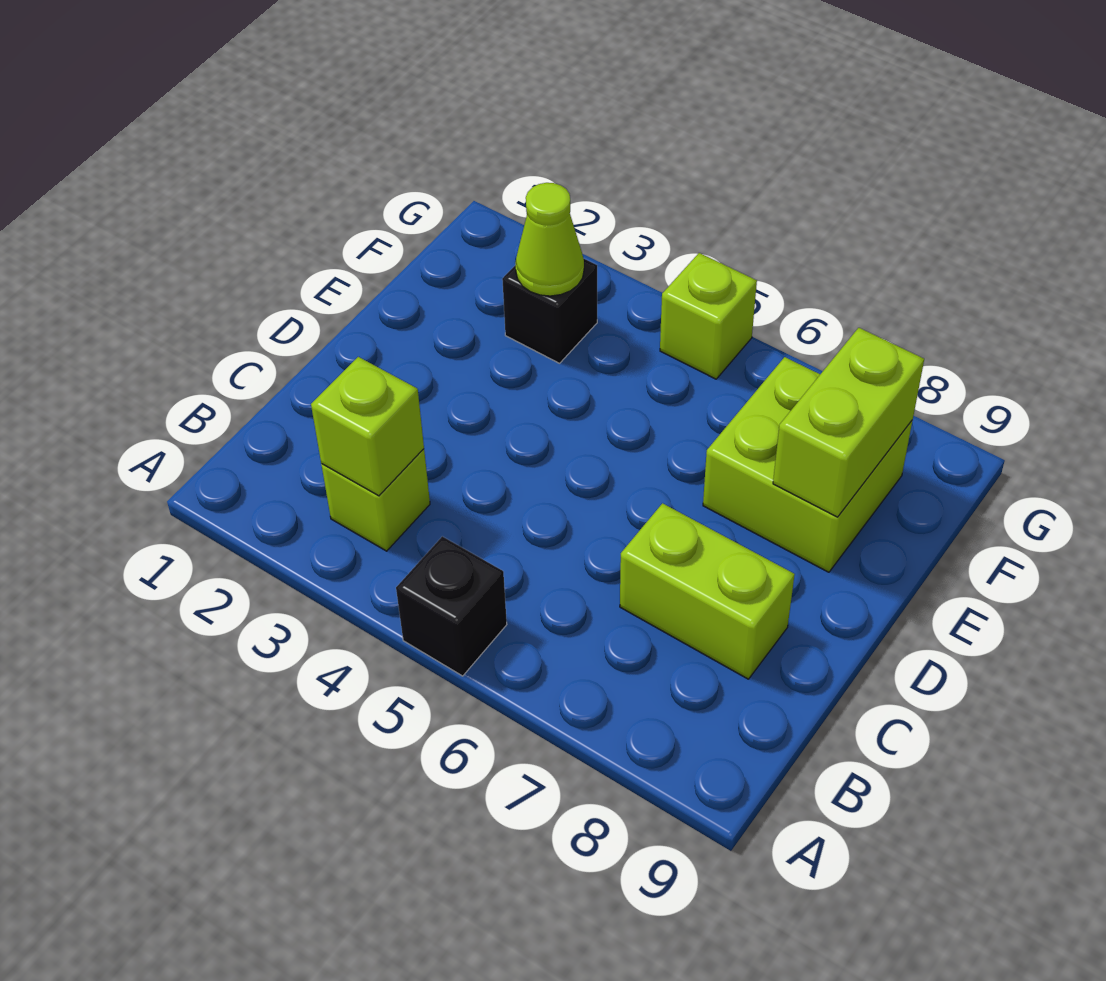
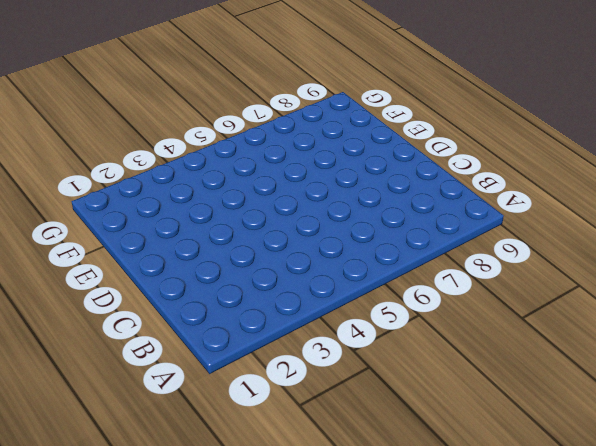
none -> black 1x1 brick [396,536,507,676]
none -> lime 1x1 brick [321,449,430,551]

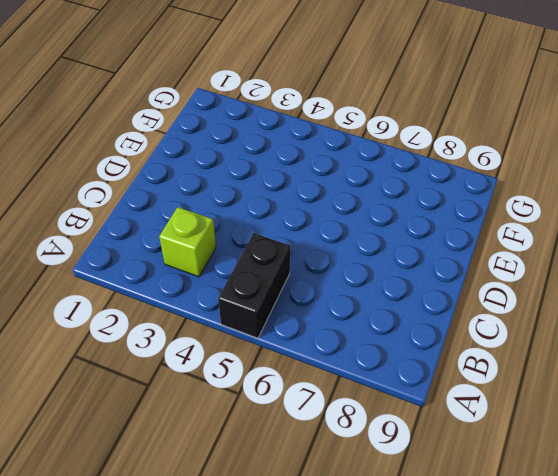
black 1x2 brick [218,233,291,338] -> black 1x1 brick [396,536,507,676]
none -> lime 1x2 brick [620,503,795,679]
none -> lime 2x2 brick [703,357,913,572]

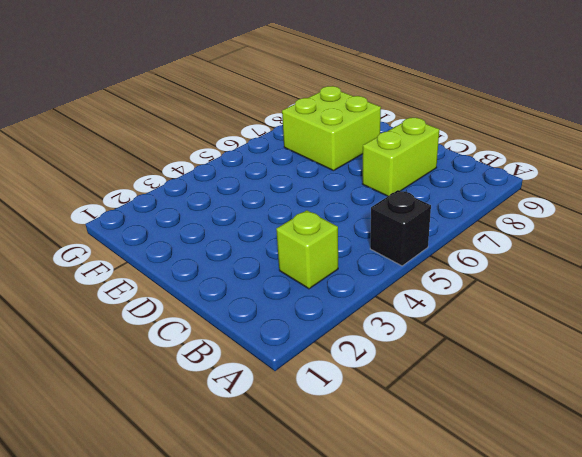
none -> black 1x1 brick [502,259,597,363]
none -> lime 1x1 brick [660,253,757,379]

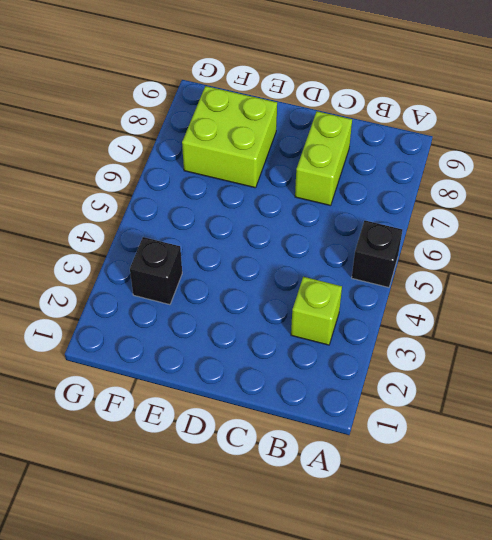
none -> lime 1x1 brick [660,253,757,379]
none -> lime 1x1 brick [311,357,424,496]

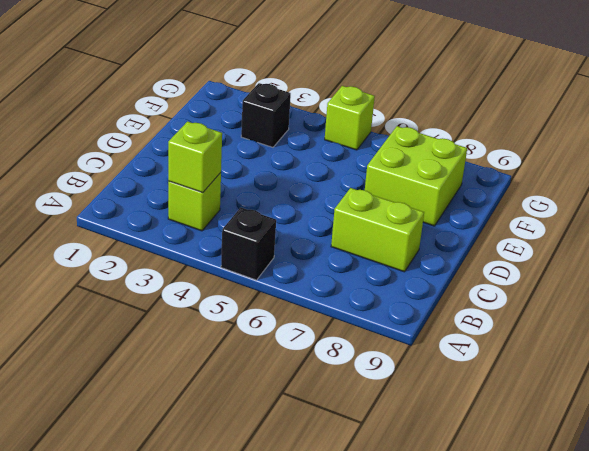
none -> lime 1x2 brick [773,328,924,517]
none -> lime 1x1 cone [515,183,584,296]

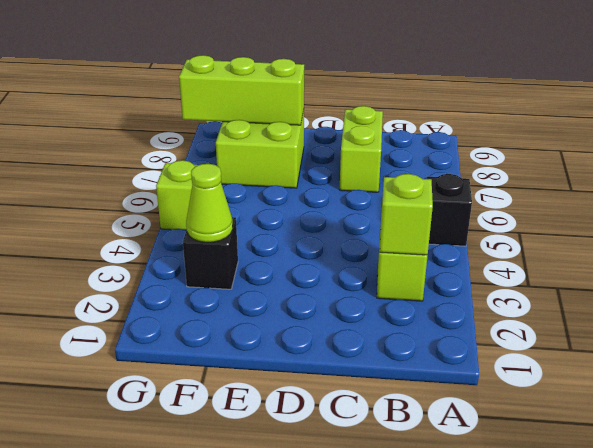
lime 1x3 brick [179,55,304,125] -> lime 1x2 brick [773,328,924,517]

